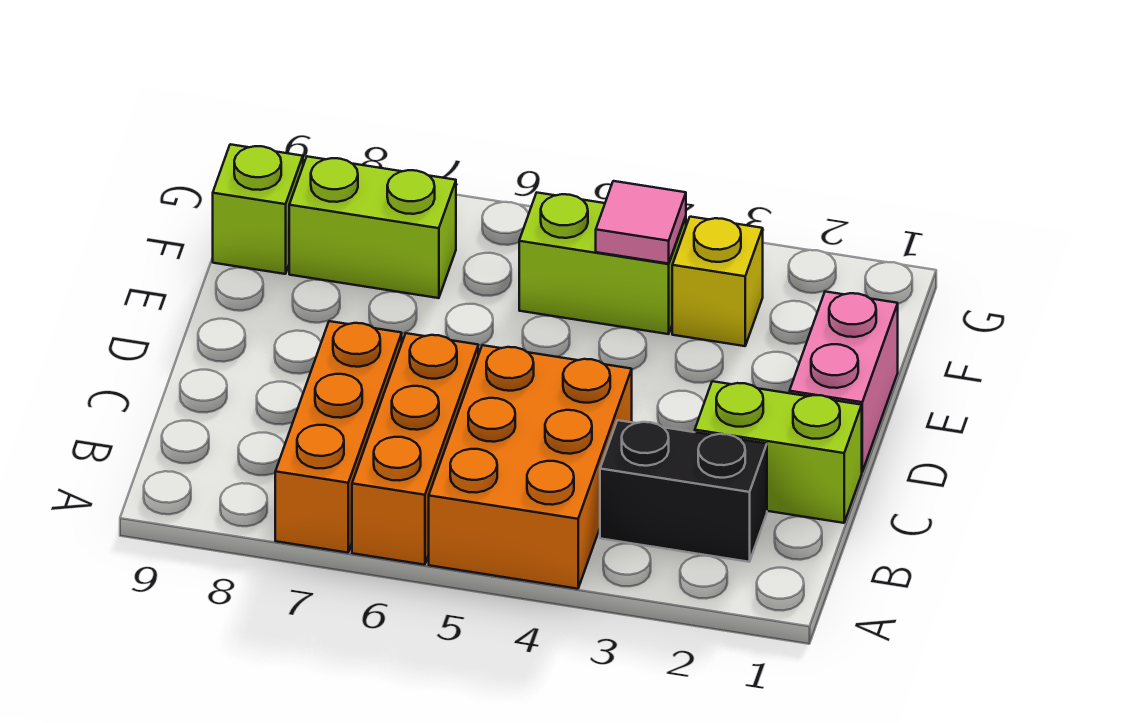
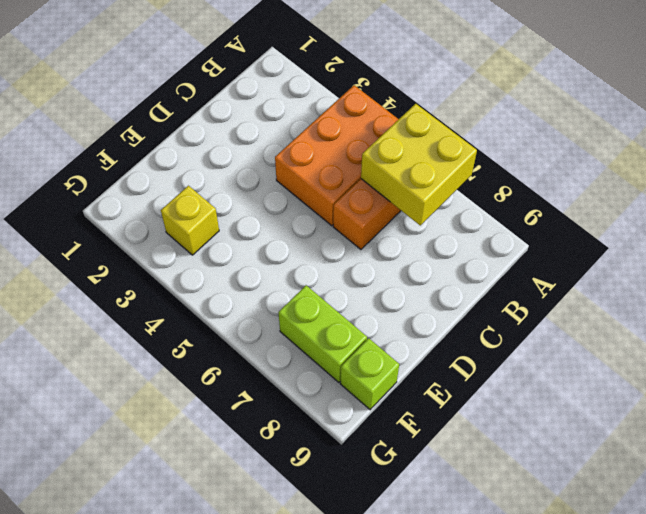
yellow 2x2 brick [361,104,477,225] -> none
none -> orange 1x3 brick [275,321,402,553]
none -> black 1x2 brick [600,420,767,562]

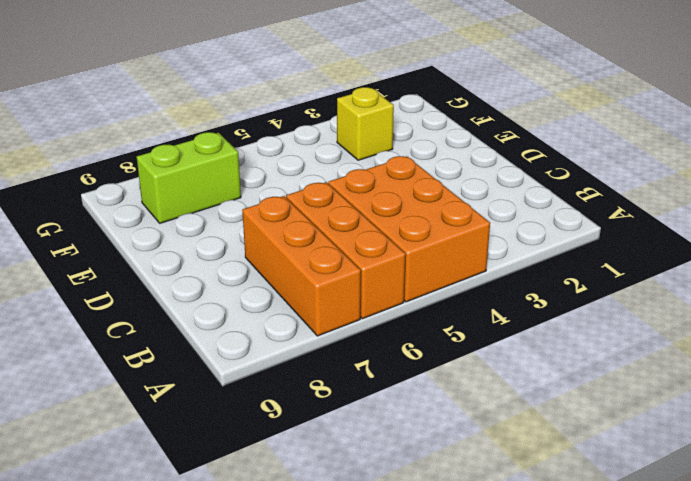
none -> black 1x2 brick [600,420,767,562]
none -> lime 1x2 brick [695,381,862,523]

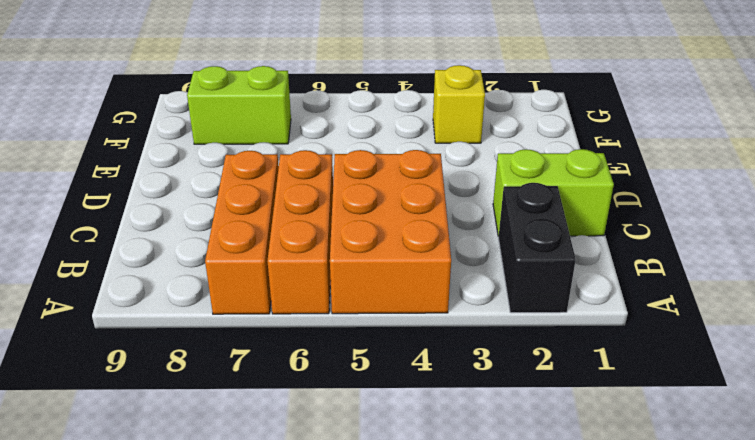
black 1x2 brick [498,183,576,313] -> black 1x2 brick turned to [600,420,767,562]
none -> pink 1x2 brick [790,292,898,472]
none -> lime 1x2 brick [519,193,686,334]

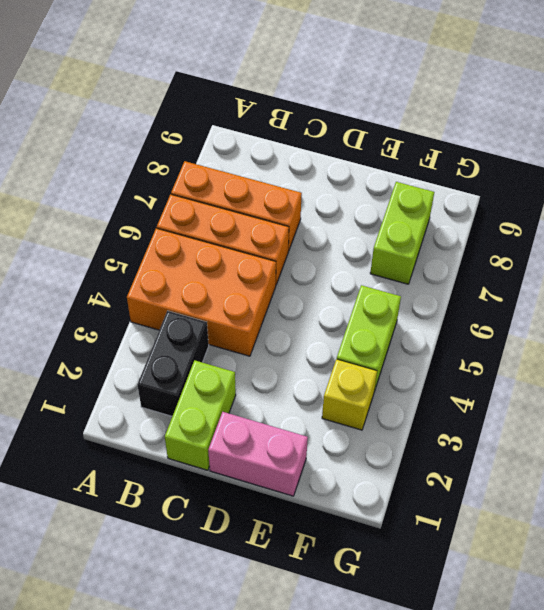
none -> lime 1x1 brick [213,144,303,274]
none -> pink 1x1 tile [596,181,686,264]

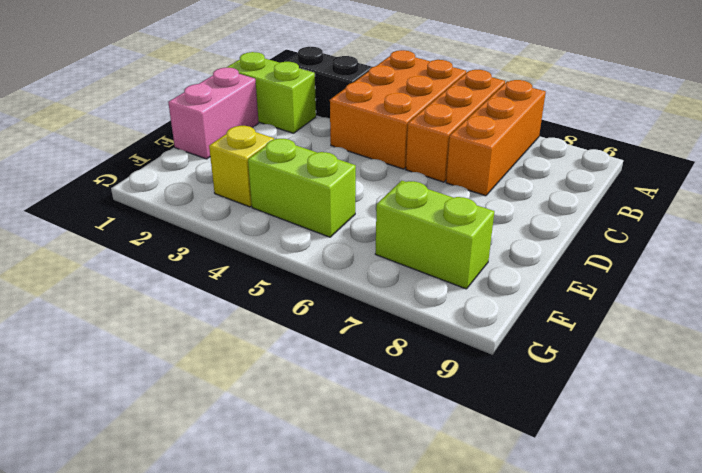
none -> lime 1x1 brick [213,144,303,274]
none -> pink 1x1 tile [596,181,686,264]

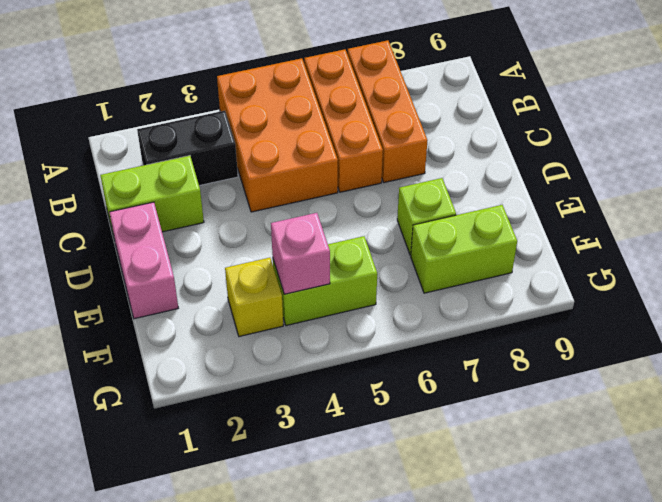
lime 1x1 brick [397,178,456,255] -> lime 1x1 brick moved to [213,144,303,274]
pink 1x1 brick [271,213,330,294] -> pink 1x1 tile [596,181,686,264]

